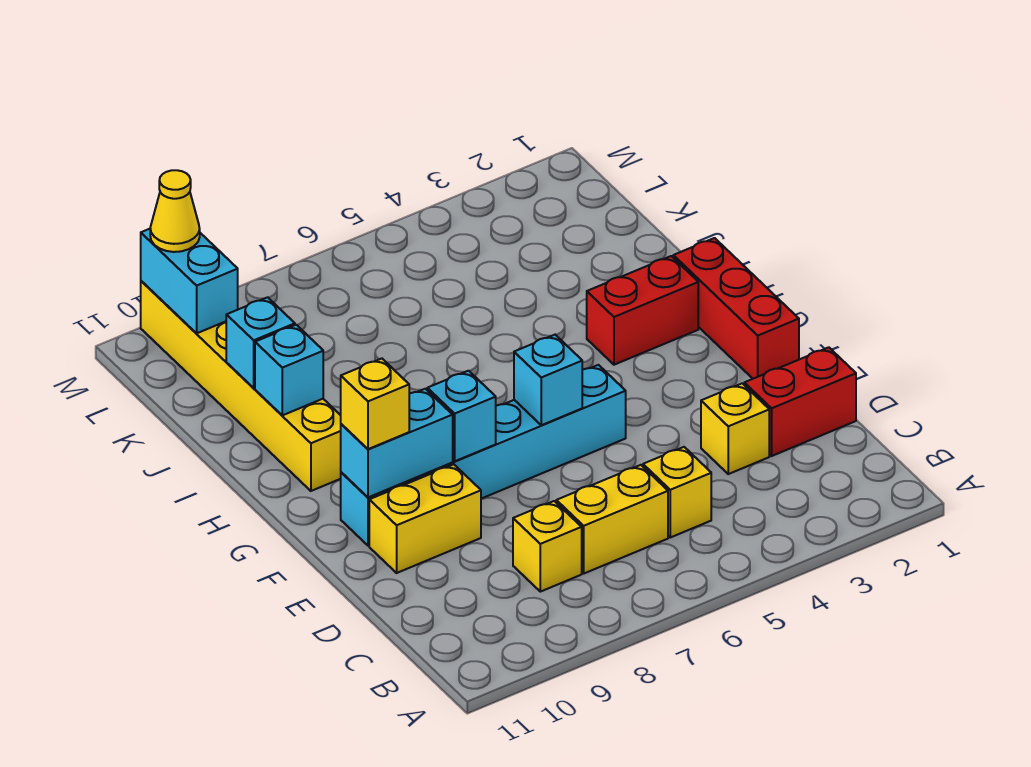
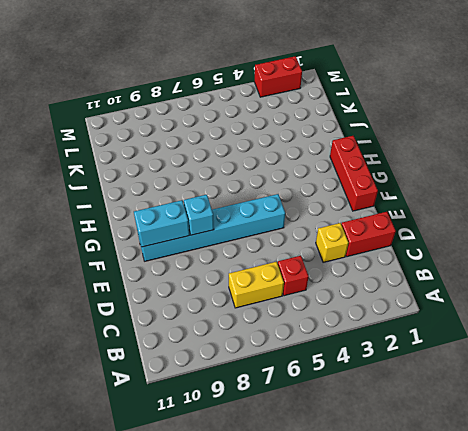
red 1x1 brick [278,256,309,296] -> yellow 1x1 brick [643,447,711,537]
red 1x2 brick [254,56,302,97] -> red 1x2 brick moved to [587,256,698,365]
none -> yellow 1x1 brick [513,501,582,592]
none -> yellow 1x2 brick [369,464,481,573]
none -> yellow 1x6 brick [141,281,341,491]

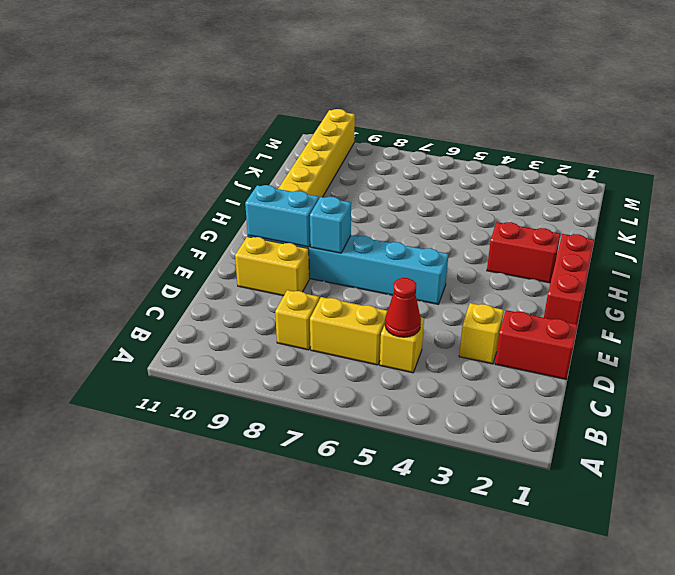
red 1x1 cone [385,278,421,337] -> none
none -> cyan 1x1 brick [514,335,582,425]
none -> cyan 1x1 brick [255,325,323,415]
none -> cyan 1x1 brick [226,297,295,388]

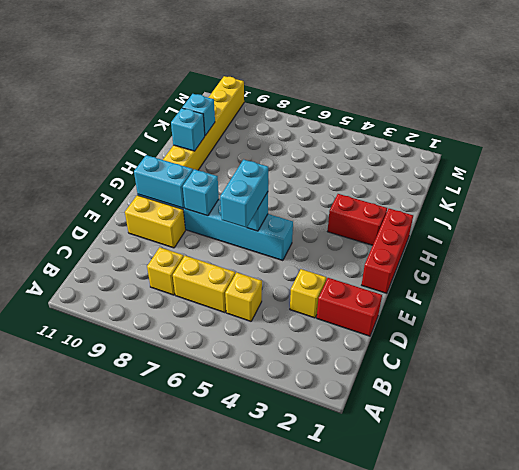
cyan 1x2 brick [220,160,268,228] -> cyan 1x2 brick moved to [141,229,238,333]
none -> yellow 1x1 brick [341,359,409,449]
none -> yellow 1x1 cone [150,170,200,252]

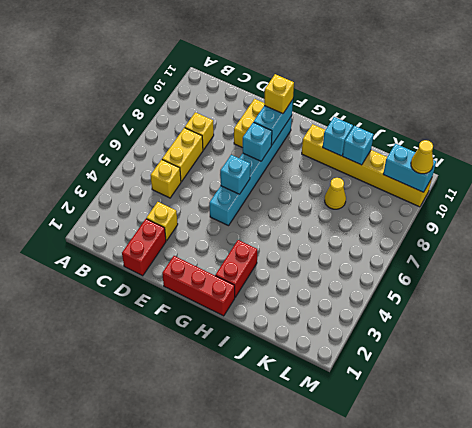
yellow 1x1 cone [325,178,346,209] -> none

